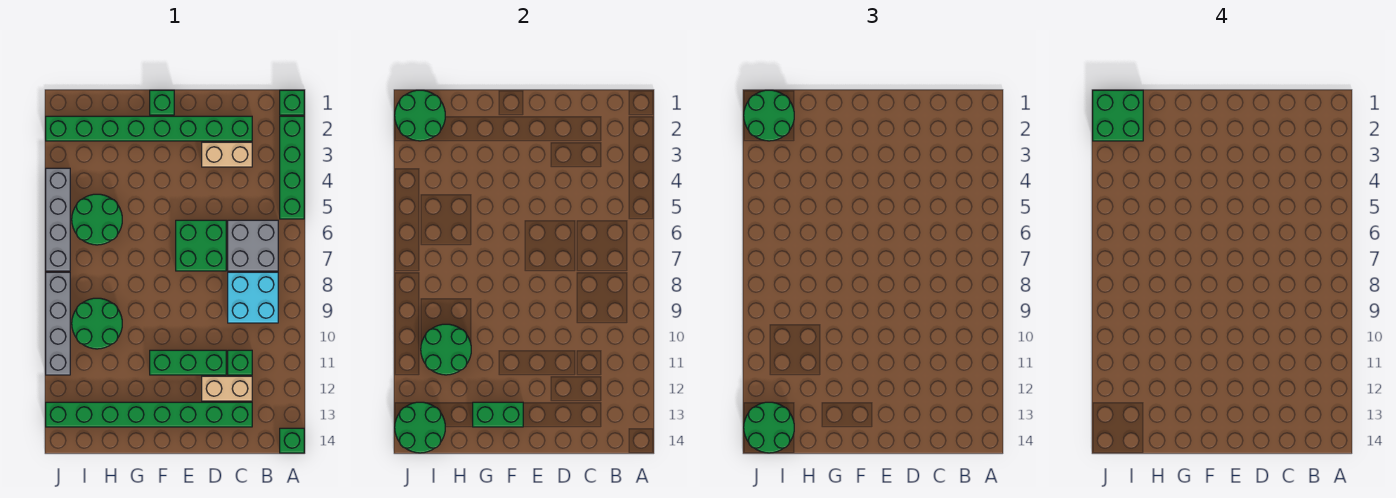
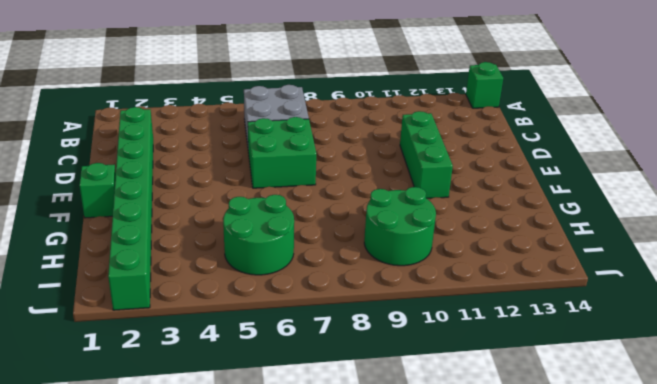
none -> green 1x1 brick [280,90,304,115]
none -> green 1x4 brick [280,116,304,219]
none -> cyan 2x2 brick [228,272,278,323]

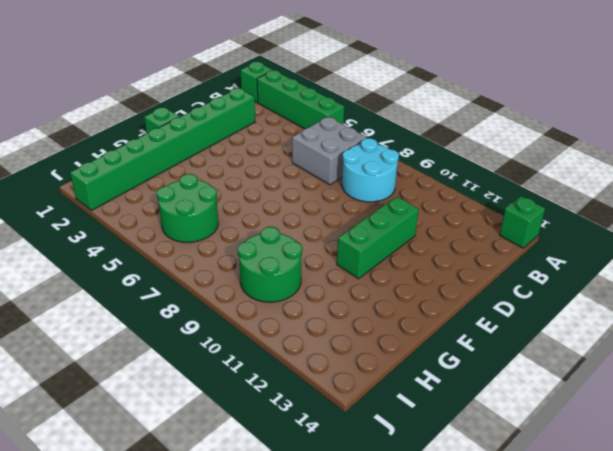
cyan 2x2 round brick [342,138,399,202] -> cyan 2x2 brick [228,272,278,323]
none -> tan 1x2 brick [202,142,252,167]
none -> green 1x1 brick [228,350,252,375]
none -> tan 1x2 brick [202,376,252,401]

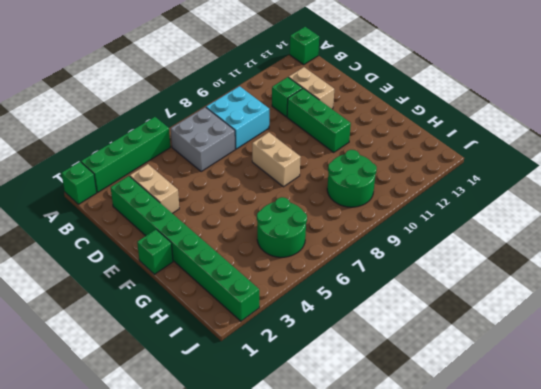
tan 1x2 brick [252,132,301,187] -> none
none -> green 1x8 brick [46,402,252,427]
none -> green 2x2 brick [176,220,226,271]
none -> grey 1x4 brick [46,168,70,271]

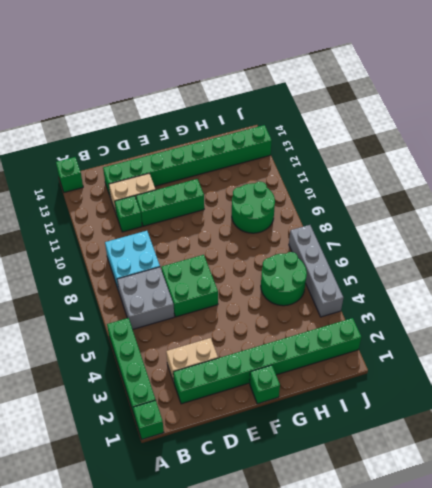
none -> grey 1x4 brick [46,272,70,375]
none -> green 1x2 brick [473,402,523,427]
none -> green 2x2 round brick [421,324,471,375]

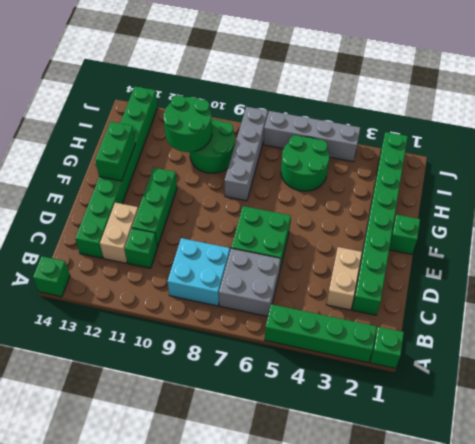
grey 1x4 brick [225,107,268,201] -> grey 1x4 brick turned to [46,272,70,375]
none -> green 2x2 round brick [395,90,445,141]
none -> green 2x2 round brick [395,402,445,453]
none -> green 2x2 round brick [744,90,794,141]

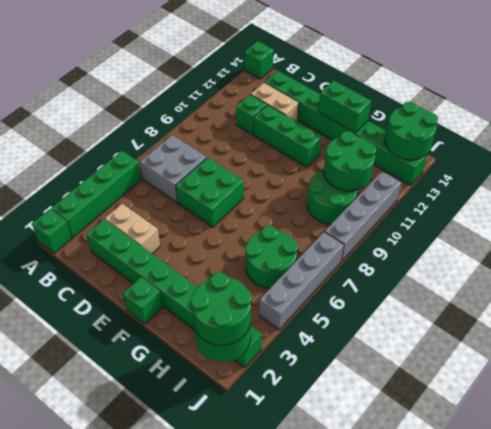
none -> cyan 2x2 brick [228,272,278,323]
none -> green 2x2 round brick [744,402,794,453]
none -> green 2x2 brick [1093,90,1143,141]

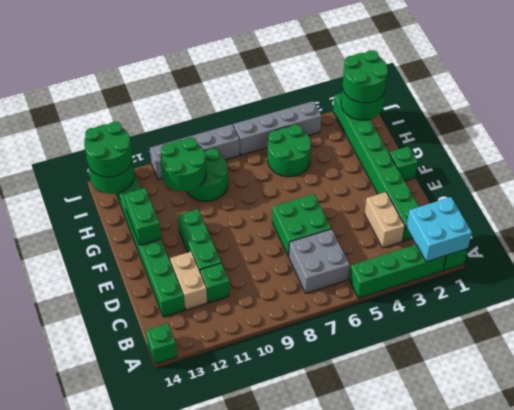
cyan 2x2 brick [407,197,472,262] -> cyan 2x2 brick moved to [228,272,278,323]
none -> green 2x2 brick [1093,90,1143,141]

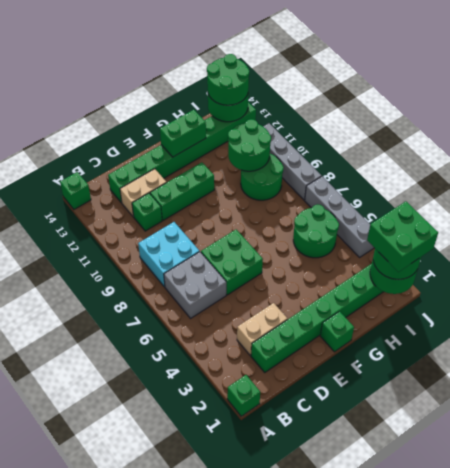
none -> green 1x4 brick [280,116,304,219]

